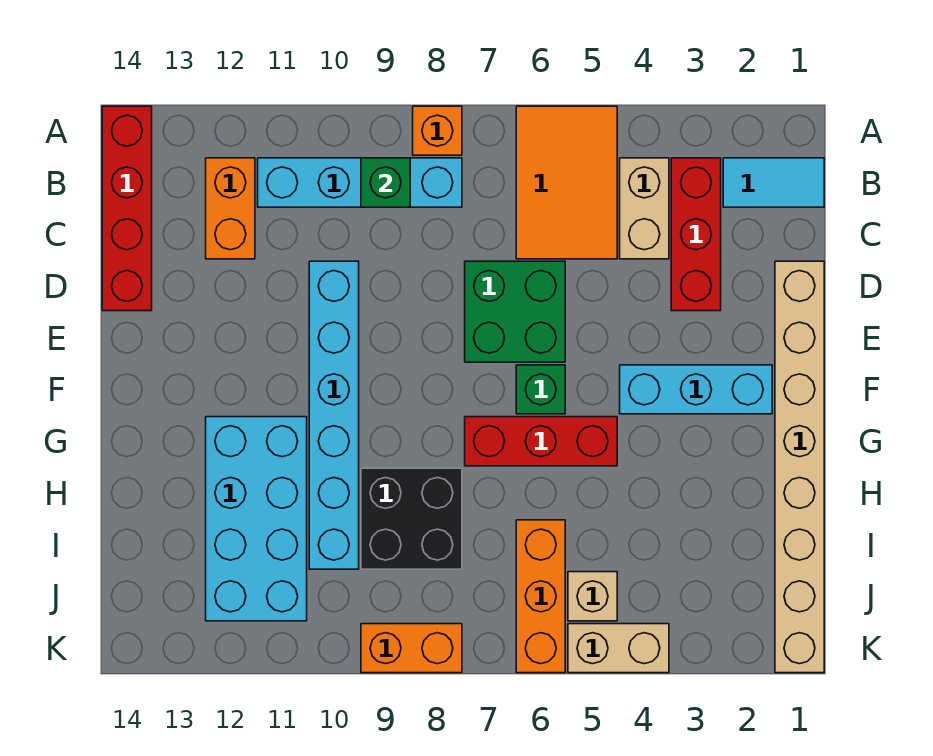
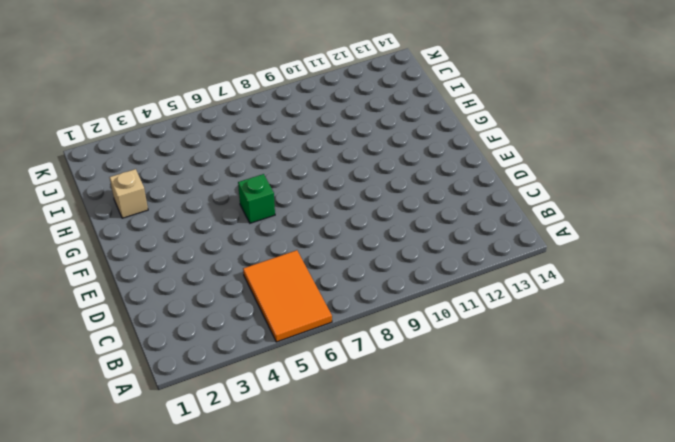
tan 1x1 brick [110,169,148,218] -> tan 1x1 brick moved to [568,572,617,621]
none -> orange 1x1 brick [413,106,462,155]
none -> red 1x4 brick [102,106,152,311]
none -> cyan 1x2 tile [723,158,824,207]

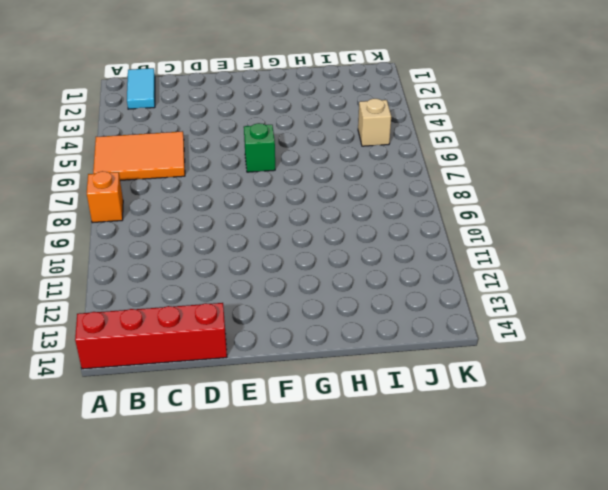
none -> red 1x3 brick [671,158,721,311]
none -> tan 1x2 brick [620,158,669,259]
none -> cyan 1x4 brick [258,158,462,207]

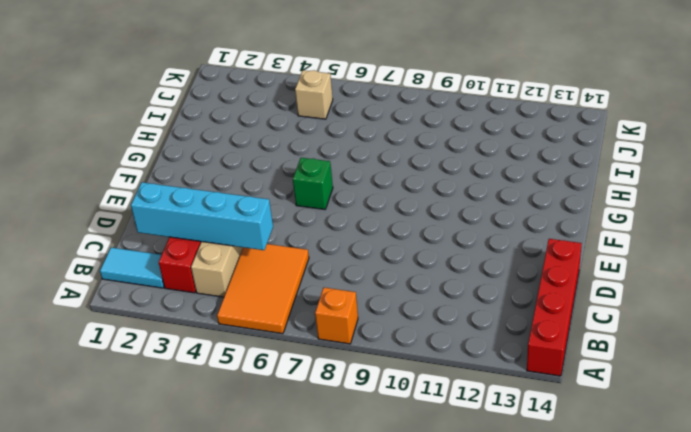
cyan 1x4 brick [131,182,273,250] -> cyan 1x4 brick moved to [258,158,462,207]
none -> orange 1x2 brick [206,158,255,259]
none -> tan 1x8 brick [775,261,824,673]
none -> green 2x2 brick [465,261,565,362]

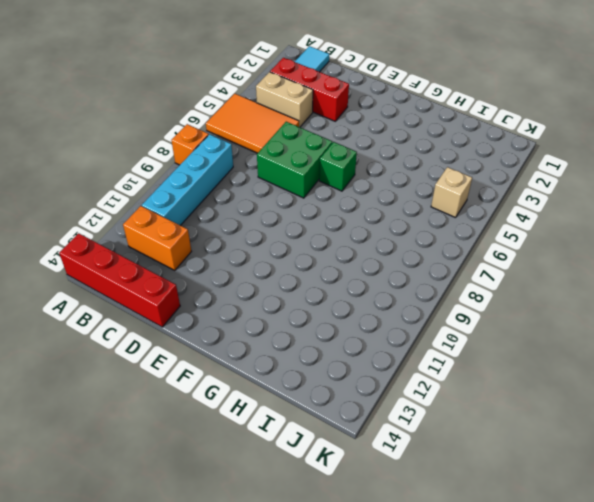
none -> tan 1x8 brick [775,261,824,673]
none -> cyan 1x6 brick [309,261,359,569]
none -> cyan 1x3 brick [620,365,772,414]

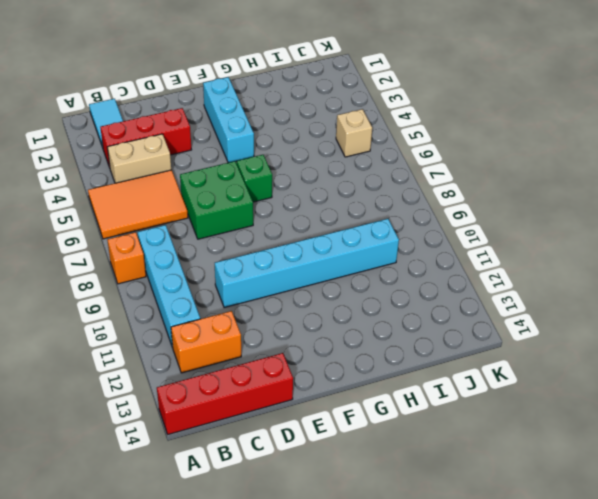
none -> tan 1x8 brick [775,261,824,673]
none -> red 1x3 brick [465,417,617,466]
none -> cyan 2x4 brick [206,417,307,621]

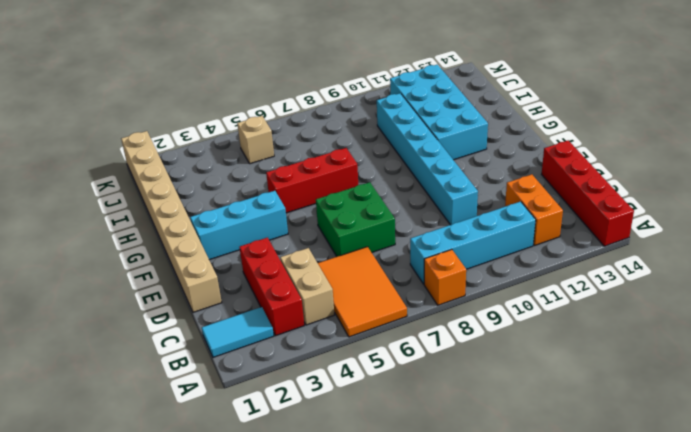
none -> green 1x1 brick [516,365,565,414]
none -> black 2x2 brick [361,468,462,569]
none -> orange 1x3 brick [516,520,565,673]

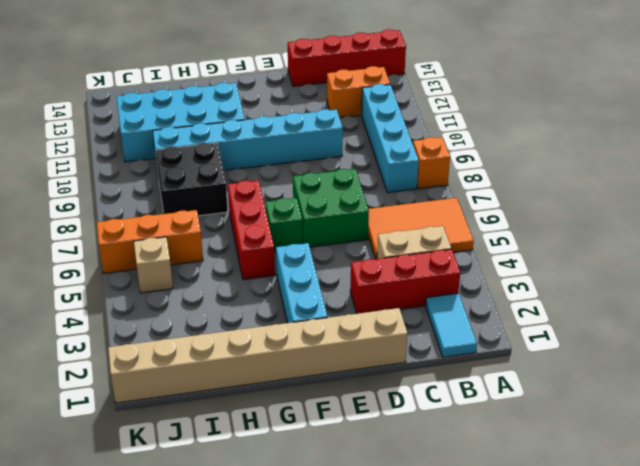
none -> tan 1x2 brick [568,624,669,673]
none -> orange 1x2 brick [361,624,462,673]
none -> green 1x1 brick [361,158,410,207]

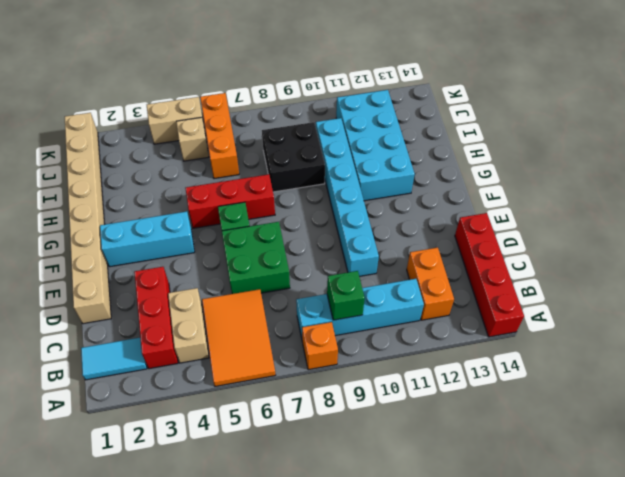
none -> orange 1x2 brick [361,624,462,673]

